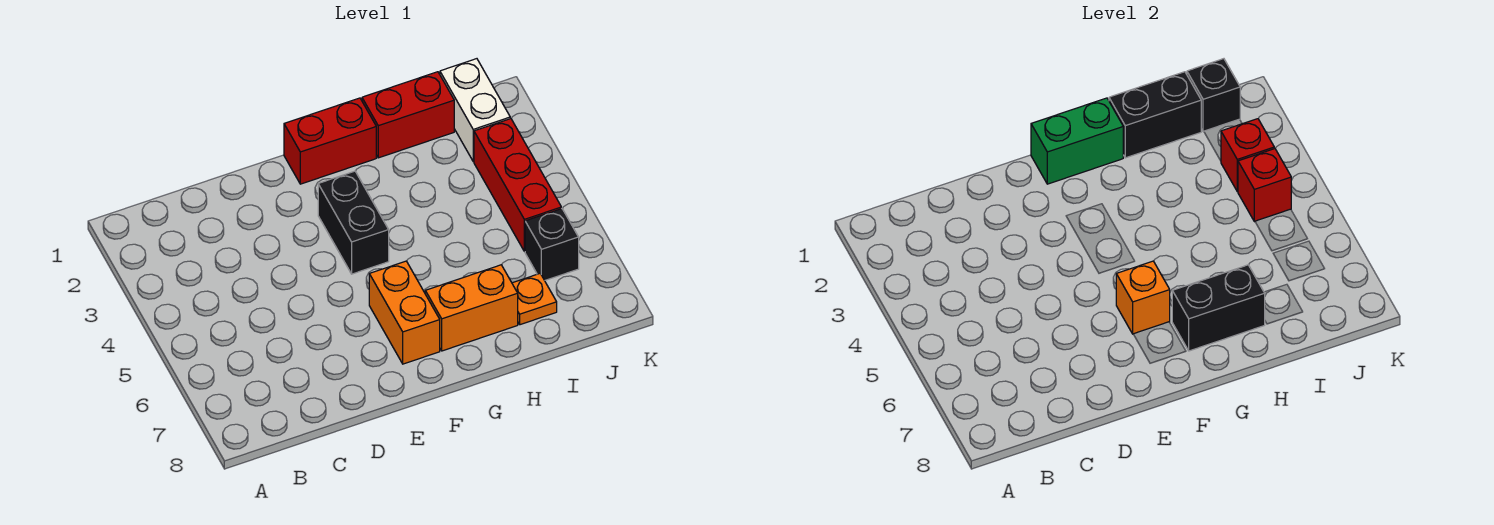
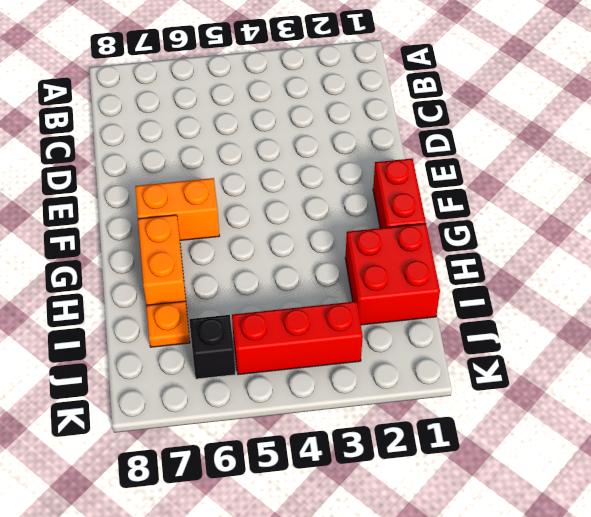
red 2x2 brick [345,224,440,325] -> red 1x2 brick [362,72,454,158]
none -> black 1x2 brick [318,171,389,274]
none -> white 1x2 brick [440,59,510,162]
none -> green 1x2 brick [1031,98,1123,184]

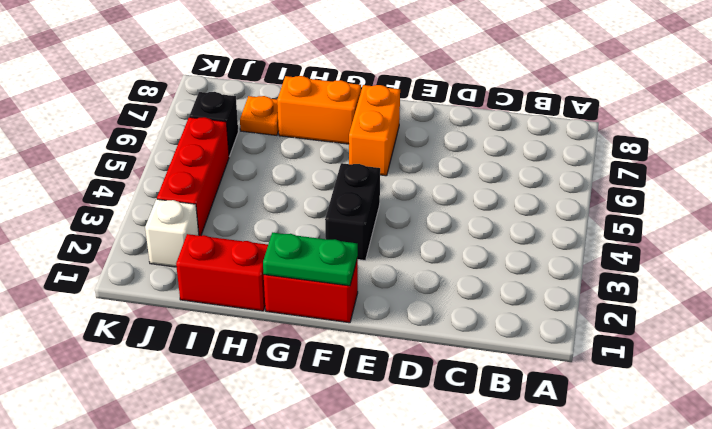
green 1x2 plate [263,233,358,286] -> green 1x2 brick [1031,98,1123,184]
white 1x1 brick [145,199,199,267] -> white 1x2 brick [440,59,510,162]
none -> orange 1x1 brick [1116,261,1170,334]
none -> black 1x2 brick [1172,265,1265,351]
none -> black 1x2 brick [1109,72,1201,158]

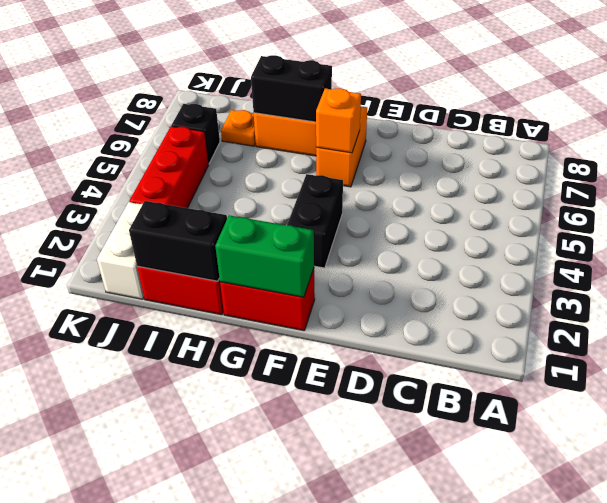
none -> black 1x1 brick [1187,59,1240,132]
none -> red 1x1 brick [1221,119,1274,192]
none -> red 1x1 brick [1238,149,1291,222]

